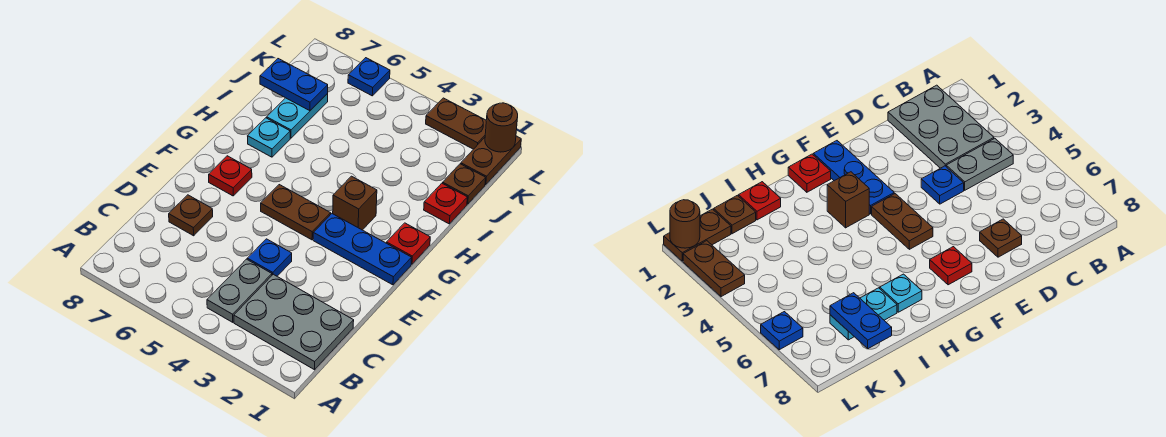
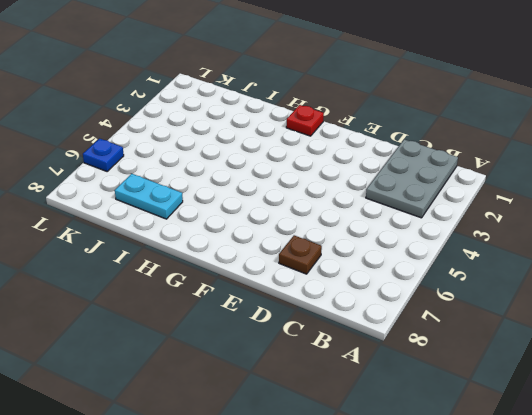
none -> grey 1x2 plate [207,259,272,322]
none -> blue 1x1 plate [247,239,292,276]
none -> blue 1x3 plate [313,214,411,285]

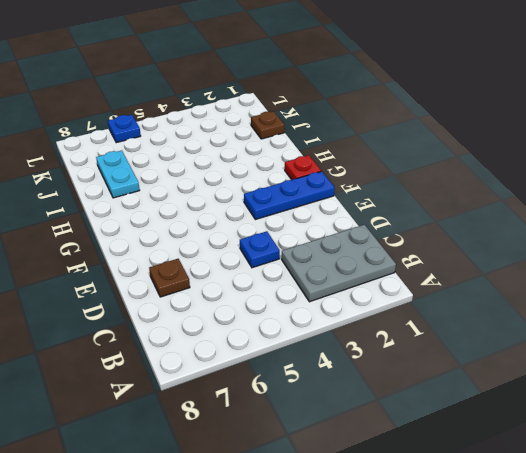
none -> grey 1x2 plate [207,259,272,322]
none -> brown 1x2 plate [261,185,331,240]
none -> red 1x1 plate [209,156,252,196]

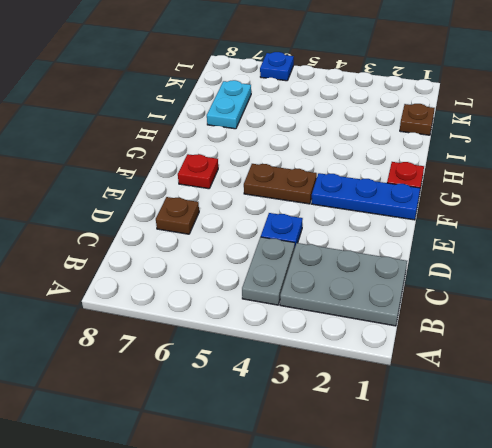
none -> brown 1x1 brick [333,176,377,230]
none -> cyan 1x1 plate [248,118,290,157]
none -> red 1x1 plate [424,183,467,224]

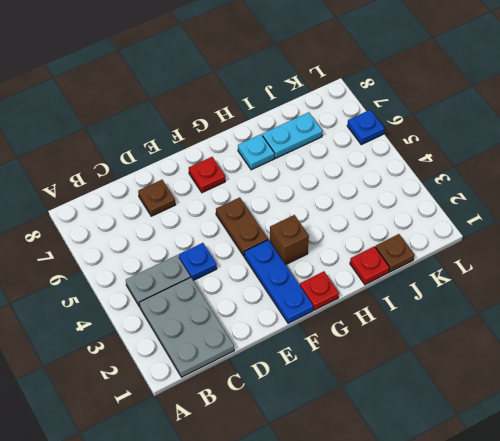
none -> brown 1x2 plate [461,136,521,185]
none -> brown 1x2 plate [426,98,486,149]
none -> blue 1x2 plate [260,59,328,111]

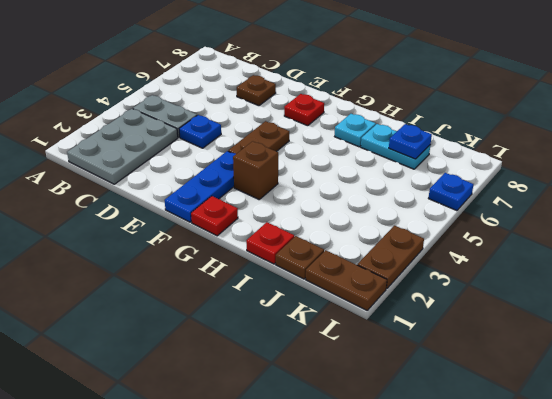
blue 1x1 plate [389,124,432,159] -> blue 1x2 plate [260,59,328,111]
none -> brown 1x1 round brick [485,103,518,152]

